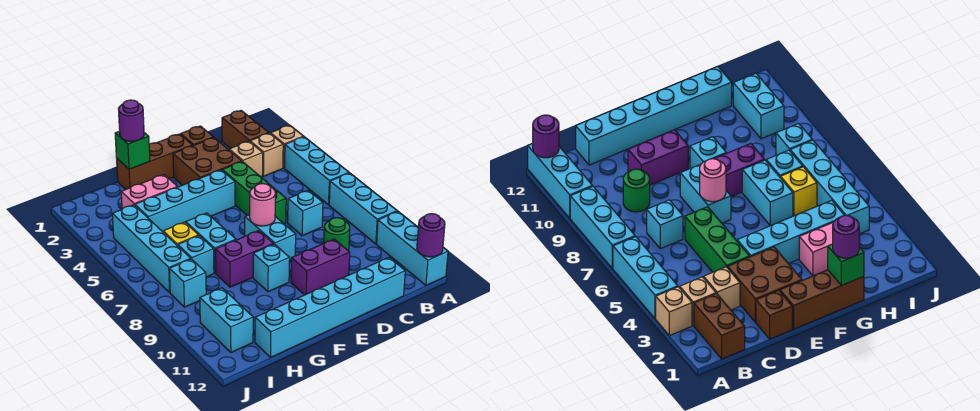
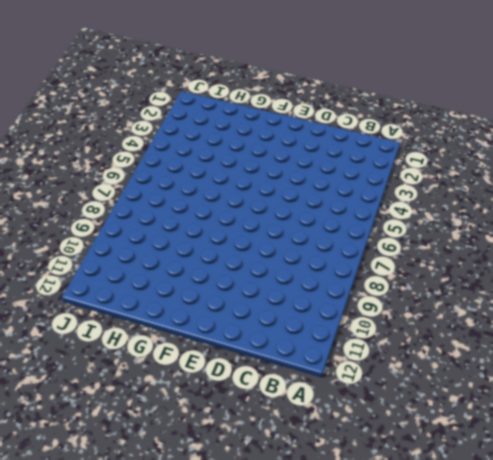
none -> tan 1x1 brick [270,125,304,168]
none -> cyan 1x3 brick [285,137,349,205]
none -> cyan 1x3 brick [329,173,397,244]
none -> cyan 1x3 brick [377,211,448,285]

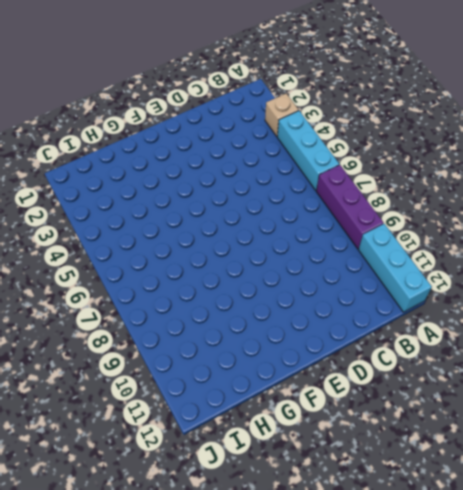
purple 1x3 brick [316,165,384,249] -> cyan 1x3 brick [329,173,397,244]
none -> brown 1x2 brick [222,110,269,148]
none -> tan 1x1 brick [250,133,283,176]
none -> tan 1x1 brick [229,141,263,177]
none -> cyan 1x1 brick [288,190,323,236]

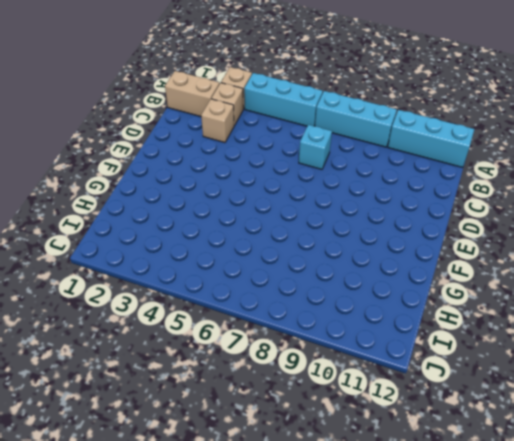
tan 1x2 brick [165,71,220,117] -> brown 1x2 brick [222,110,269,148]
none -> green 1x1 round brick [324,218,350,251]
none -> cyan 1x6 brick [255,257,405,357]
none -> brown 1x1 brick [181,126,214,146]
none -> brown 2x2 brick [173,138,242,185]

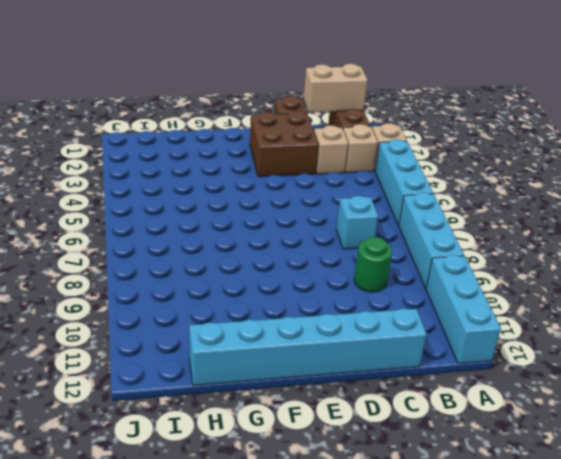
tan 1x2 brick [303,64,368,112] -> none
none -> green 1x3 brick [222,161,286,224]
none -> purple 1x2 brick [291,239,350,295]
none -> brown 1x3 brick [117,134,193,190]
none -> cyan 1x4 brick [135,170,235,232]

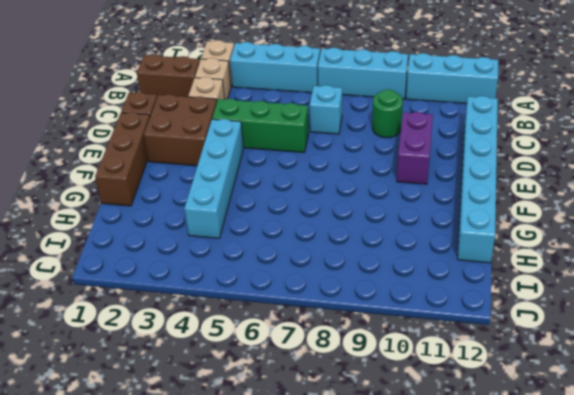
none -> cyan 1x2 brick [245,215,296,262]
none -> purple 1x2 brick [215,231,274,287]
none -> cyan 1x1 brick [253,244,290,292]
none -> pink 1x2 brick [121,175,177,209]

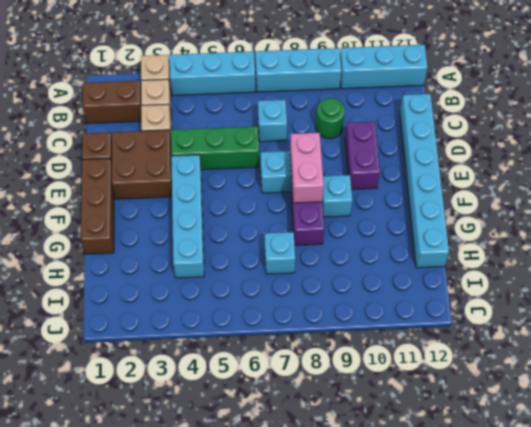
pink 1x2 brick [290,133,324,203] -> pink 1x2 brick moved to [121,175,177,209]
none -> cyan 1x2 brick [186,213,236,273]
none -> yellow 1x1 brick [163,222,199,246]
none -> cyan 1x4 brick [112,205,191,292]
none -> cyan 1x1 brick [169,259,206,307]

